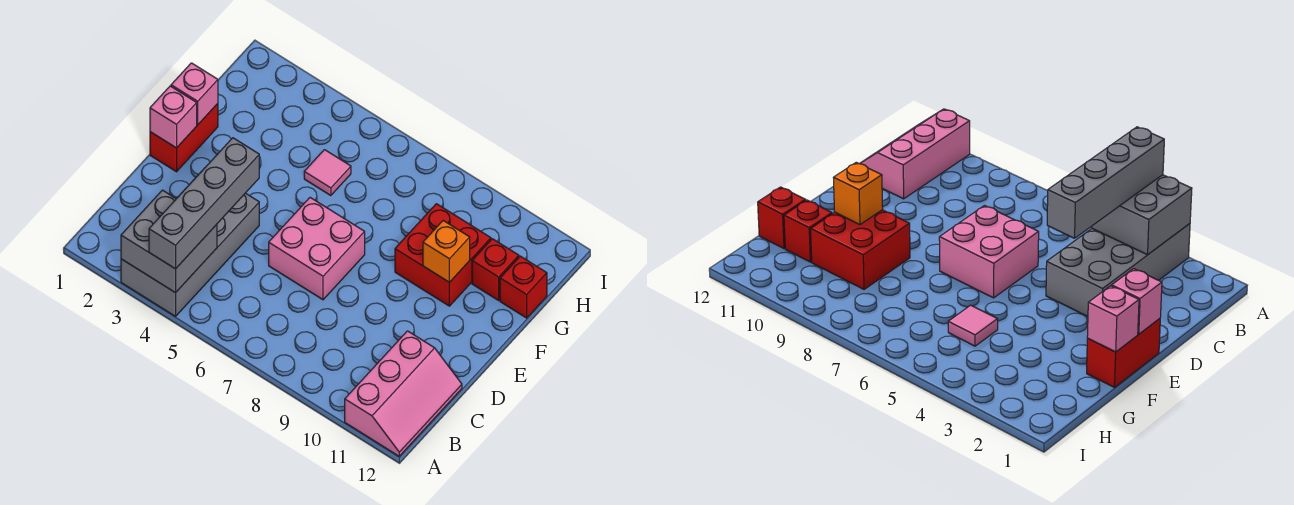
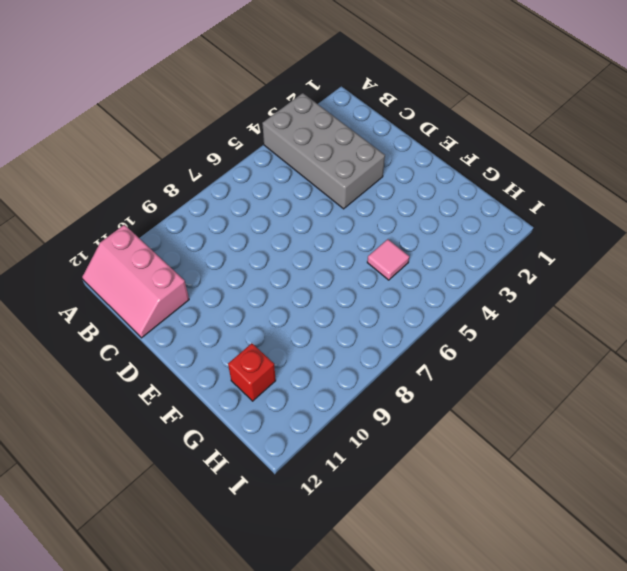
none -> pink 2x2 brick [269,198,365,300]
none -> red 1x2 brick [150,104,218,172]
none -> red 2x2 brick [395,204,491,306]

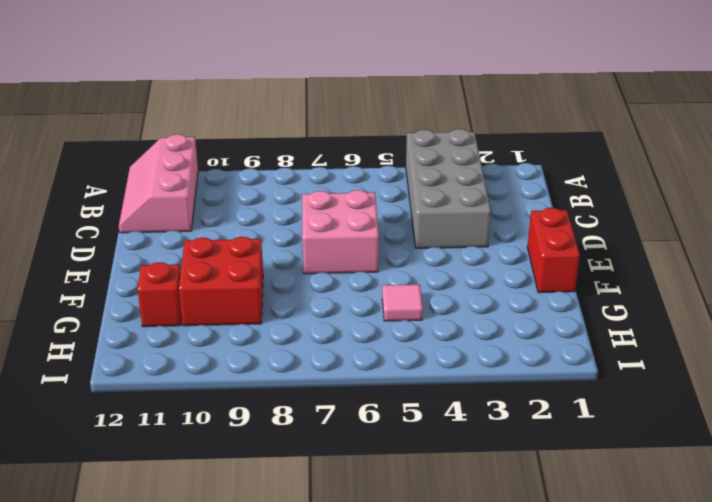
none -> red 1x1 brick [500,256,547,318]
none -> grey 2x2 brick [121,190,217,293]
none -> pink 1x1 brick [150,86,197,148]

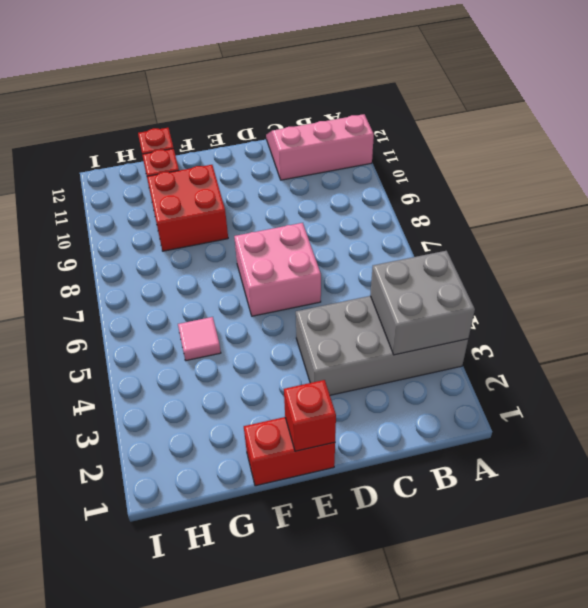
red 1x1 brick [284,380,336,451] -> pink 1x1 brick [150,86,197,148]
none -> pink 1x1 brick [171,63,218,125]
none -> orange 1x1 brick [423,221,470,282]
none -> grey 1x4 brick [149,138,259,269]

